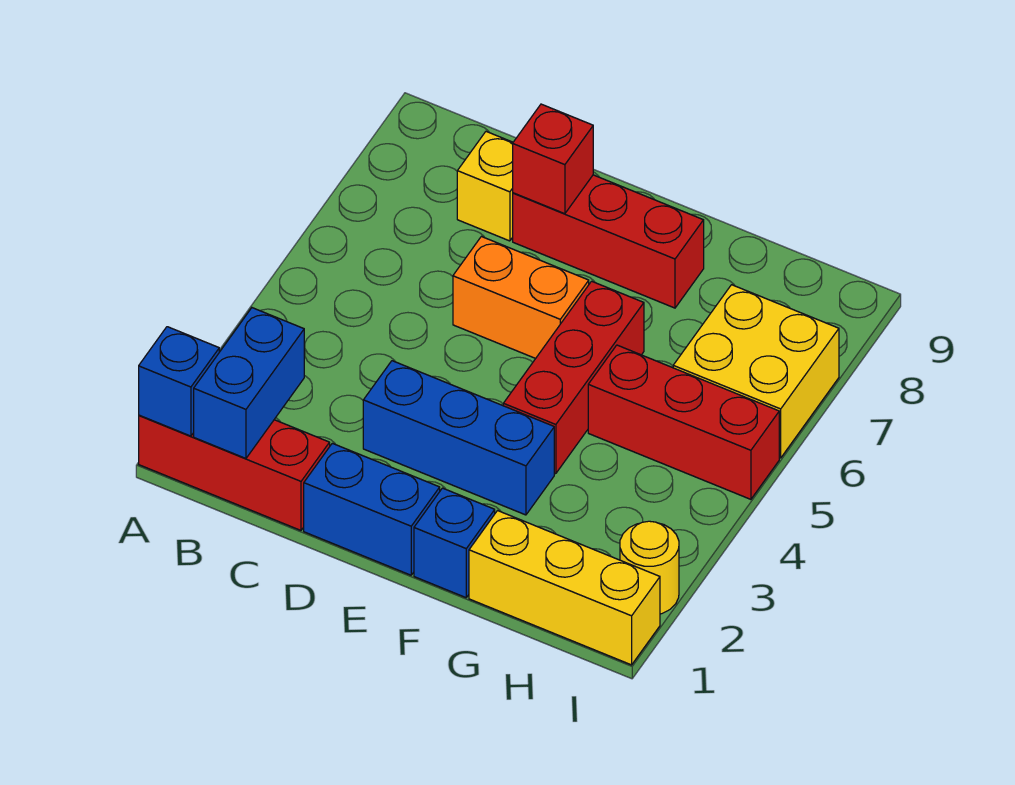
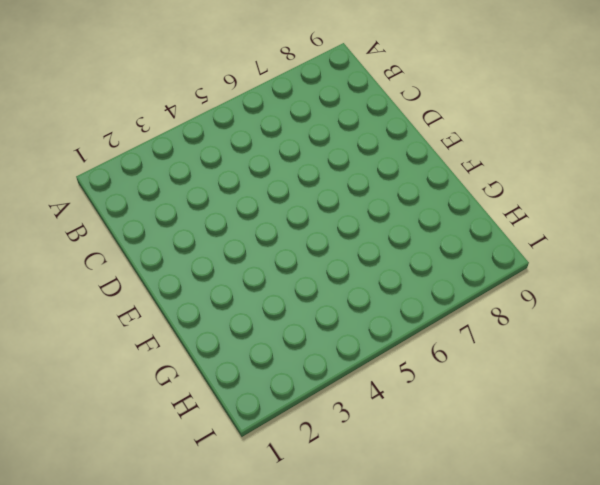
none -> red 1x3 brick [139,415,330,530]
none -> yellow 1x1 brick [457,132,513,241]
none -> blue 1x2 brick [304,443,440,575]

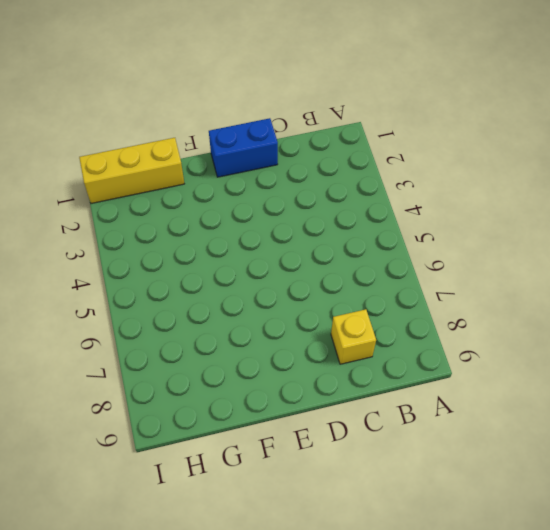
none -> red 1x3 brick [139,415,330,530]
none -> blue 1x3 brick [363,361,554,515]
none -> orange 1x2 brick [453,237,589,358]

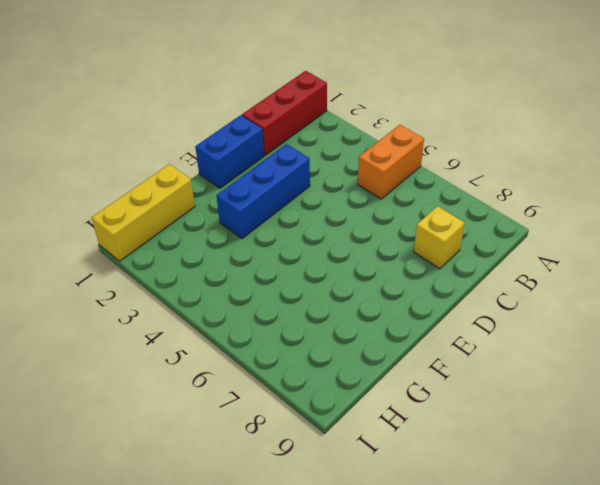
orange 1x2 brick [358,125,424,199] -> orange 1x2 brick moved to [453,237,589,358]
none -> red 1x3 brick [513,175,704,308]
none -> blue 1x1 brick [414,488,495,598]
none -> red 1x3 brick [503,281,644,474]

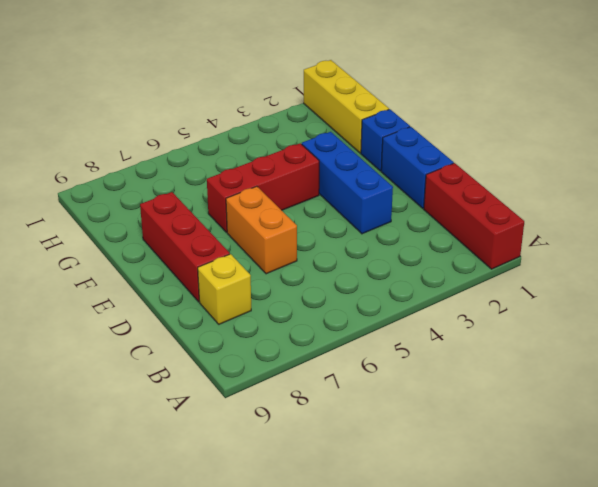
none -> red 1x3 brick [588,345,779,499]
none -> yellow 2x2 brick [673,285,839,458]
none -> yellow 1x1 round brick [620,521,679,614]

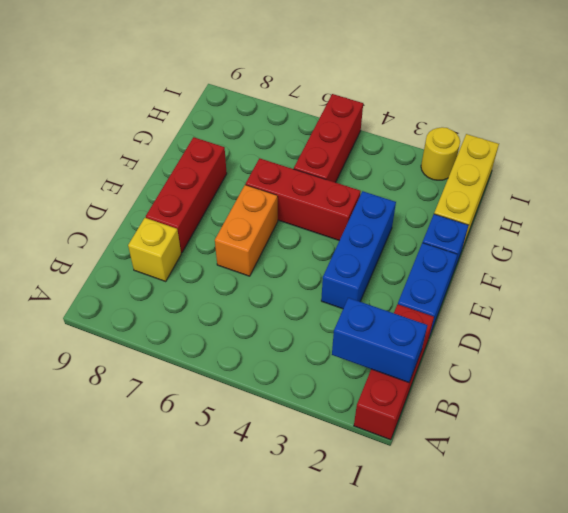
none -> yellow 2x2 brick [673,285,839,458]
none -> blue 1x1 brick [139,327,219,436]
none -> red 1x1 brick [513,104,593,214]

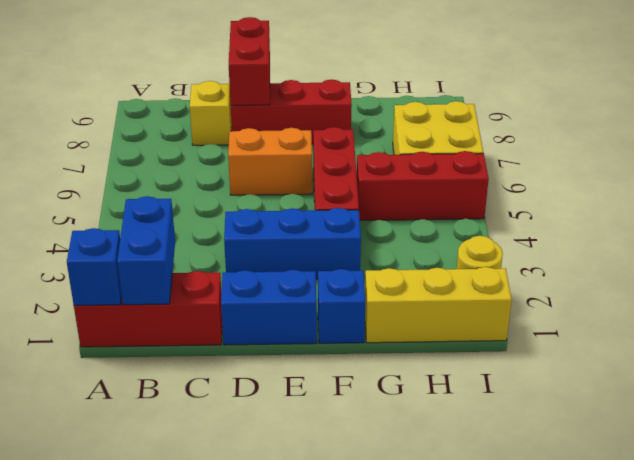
red 1x2 brick [229,17,270,105] -> red 1x1 brick [513,104,593,214]

